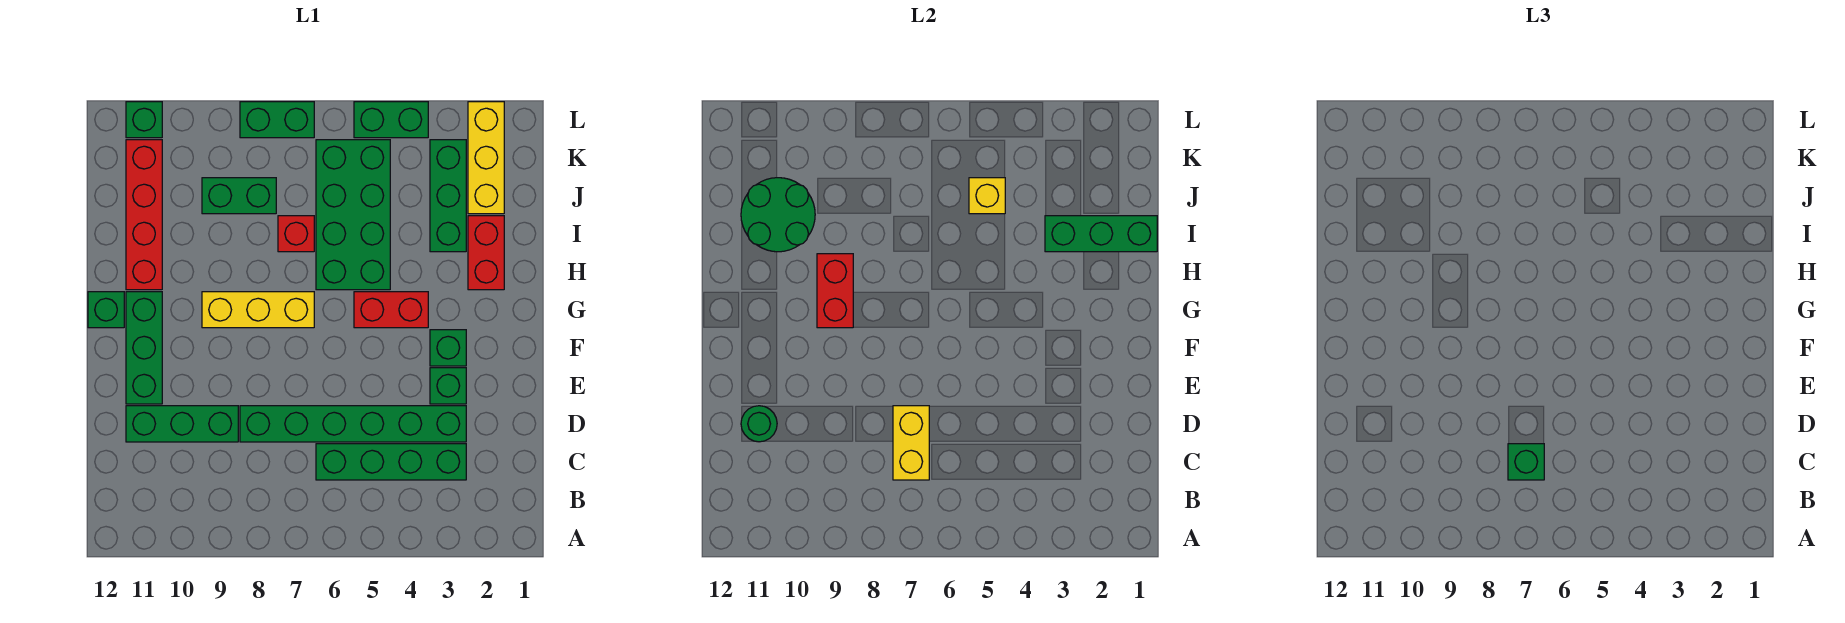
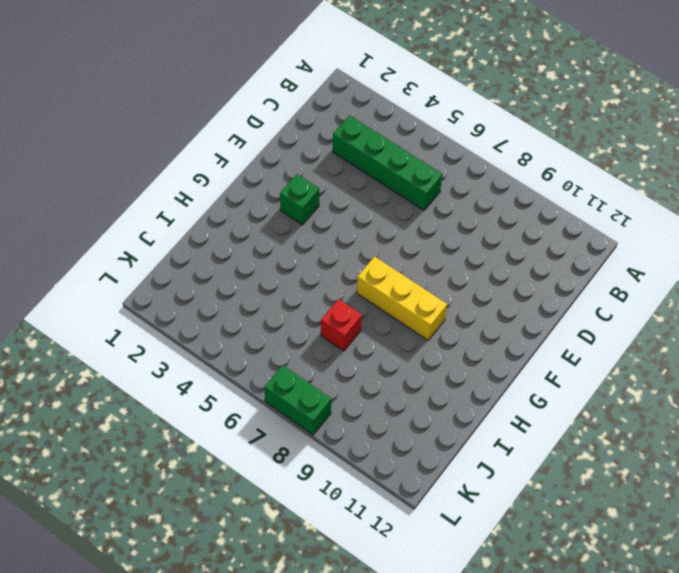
none -> green 1x6 brick [240,406,466,442]
none -> green 1x3 brick [126,406,238,442]
none -> green 1x1 brick [430,368,466,404]

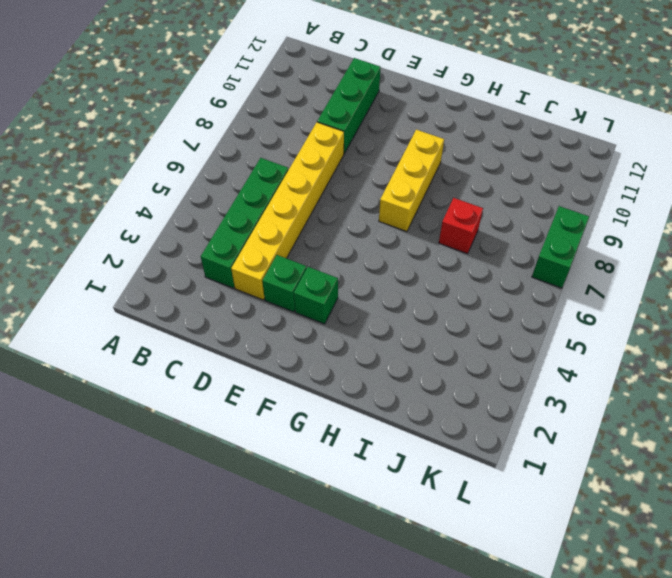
yellow 1x6 brick [231,122,344,300] -> green 1x6 brick [240,406,466,442]
none -> green 1x3 brick [126,292,162,404]
none -> red 1x2 brick [354,292,428,328]
none -> green 1x1 brick [88,292,124,328]

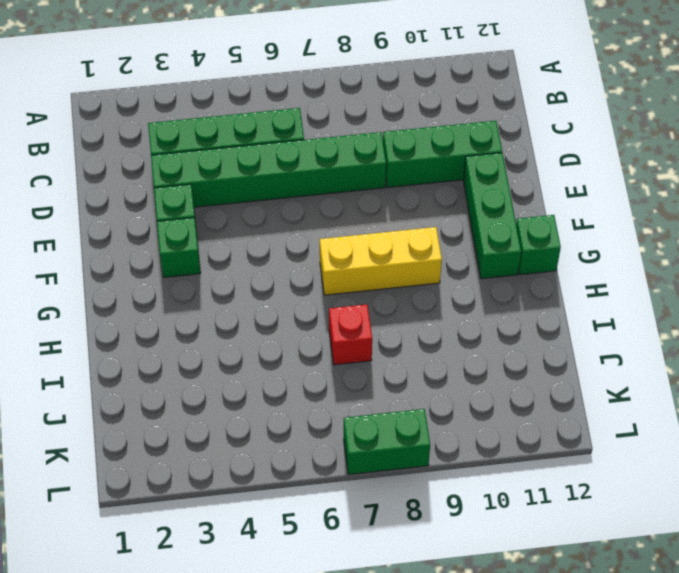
none -> red 1x2 brick [354,292,428,328]
none -> red 1x2 brick [468,216,504,290]
none -> green 2x4 brick [316,140,390,290]

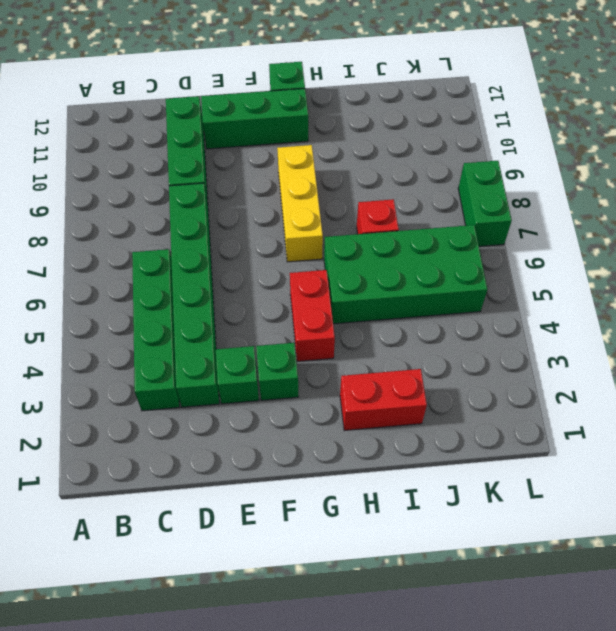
none -> red 1x4 brick [126,140,162,290]
none -> green 1x3 brick [430,140,466,252]
none -> yellow 1x3 brick [468,102,504,214]

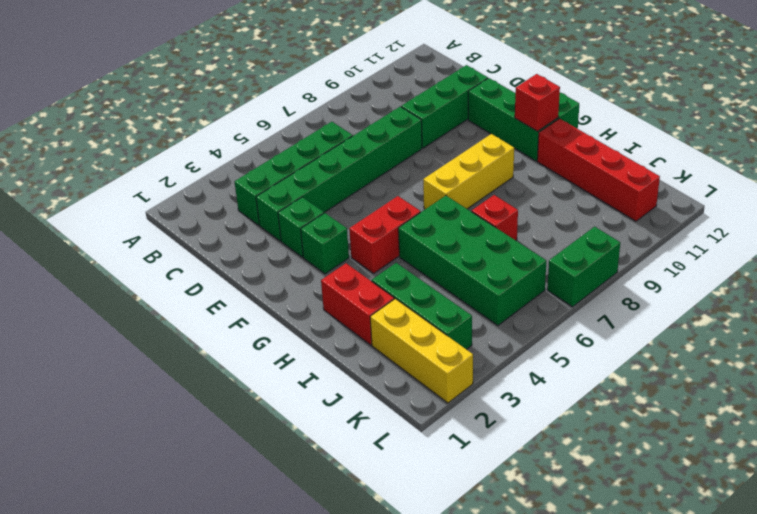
red 1x1 brick [515,74,560,131] -> none
none -> green 1x2 brick [202,178,276,214]
none -> green 1x2 brick [354,102,428,138]
none -> green 1x1 brick [126,102,162,138]

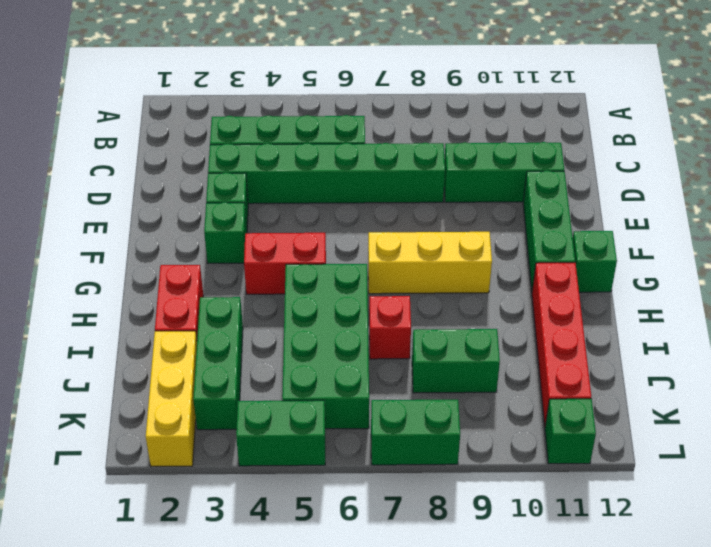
none -> yellow 1x2 brick [893,406,929,480]
none -> green 1x1 round brick [741,406,777,442]
none -> red 1x2 brick [817,254,853,328]

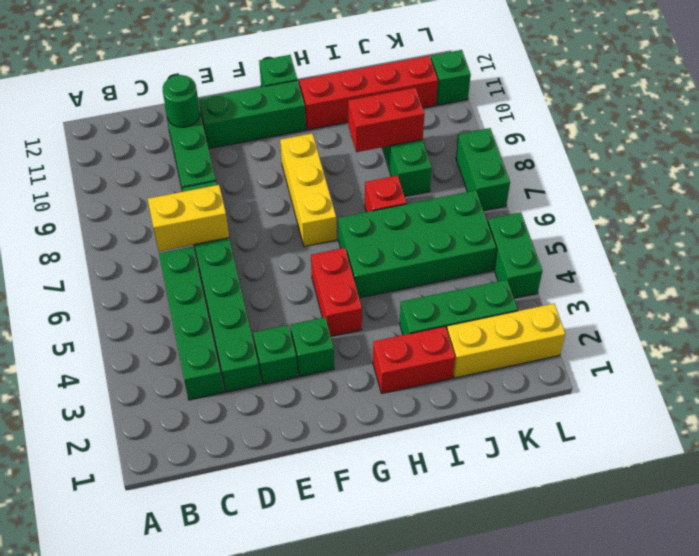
red 1x2 brick [348,88,424,152] -> red 1x2 brick moved to [817,254,853,328]
none -> green 1x3 brick [1045,216,1157,252]
none -> green 2x2 round brick [741,178,815,252]
none -> yellow 1x1 brick [969,178,1005,214]

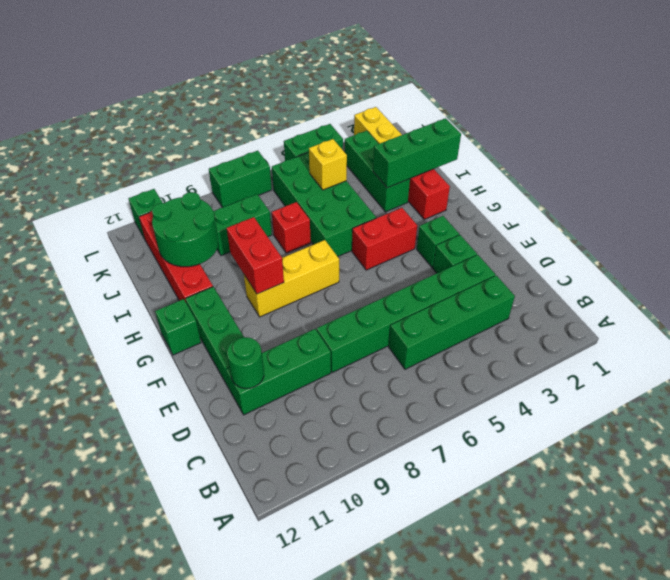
none -> yellow 1x2 brick [893,406,929,480]
none -> green 1x1 brick [1508,444,1544,480]

